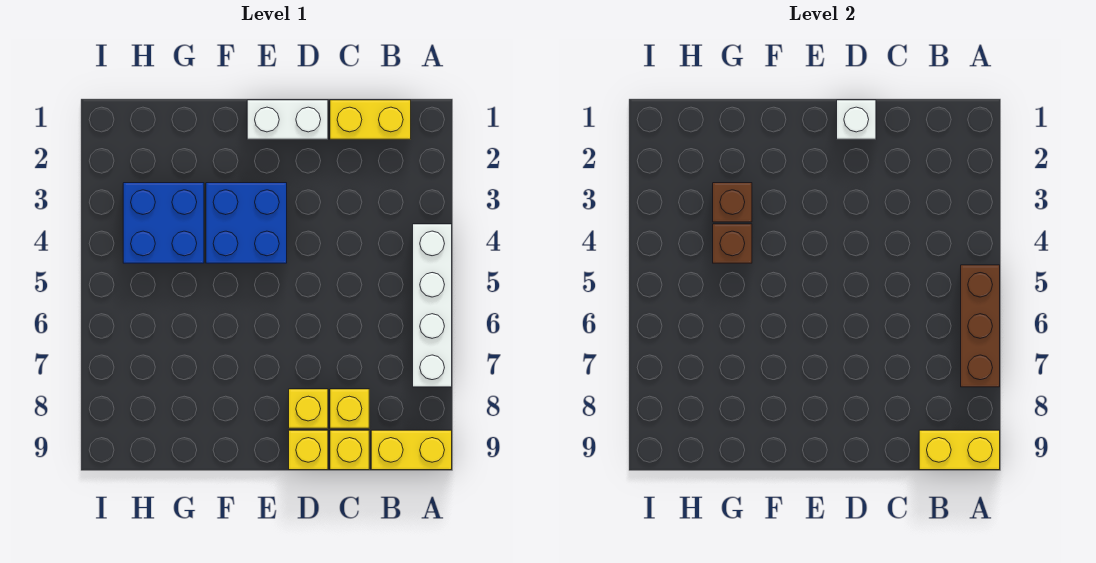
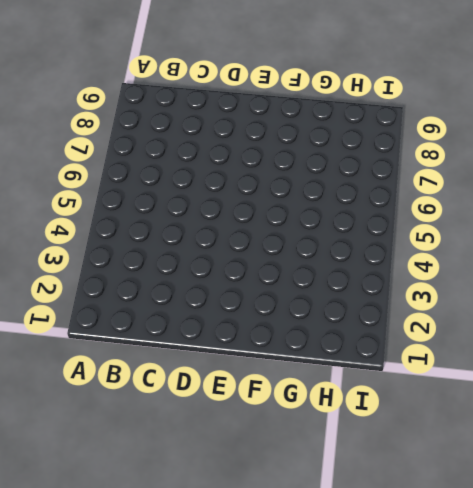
none -> white 1x4 brick [413,224,452,387]
none -> yellow 1x2 brick [371,430,452,470]
none -> yellow 1x2 brick [330,100,411,139]

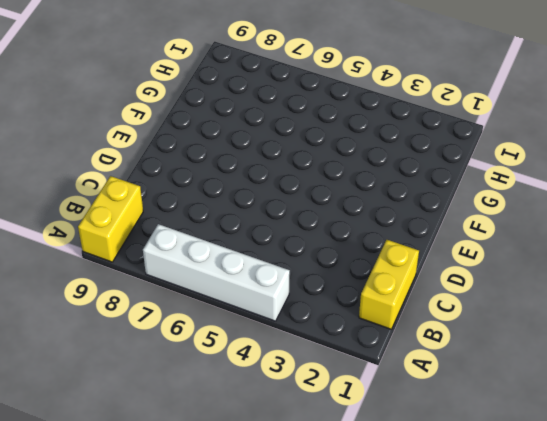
none -> yellow 1x1 brick [330,389,369,428]
none -> yellow 1x1 brick [330,430,369,470]
none -> white 1x2 brick [247,100,328,139]

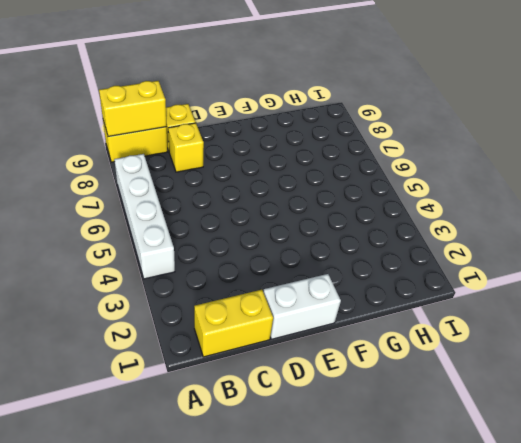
none -> yellow 1x1 brick [289,389,328,428]
none -> yellow 1x1 brick [289,430,328,470]
none -> blue 2x2 brick [206,183,287,263]

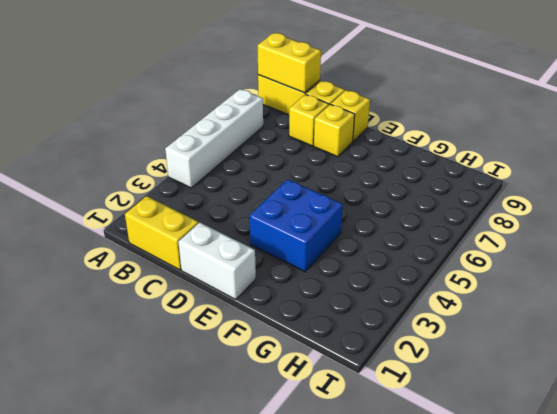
none -> blue 2x2 brick [123,183,204,263]
none -> brown 1x3 brick [961,265,1000,387]
none -> white 1x1 brick [837,100,876,139]

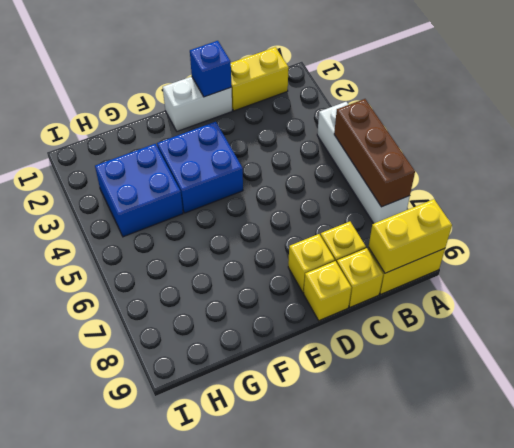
blue 1x1 brick [190,41,231,97] -> white 1x1 brick [837,100,876,139]
none -> brown 1x1 brick [713,183,752,222]
none -> brown 1x1 brick [713,224,752,263]

